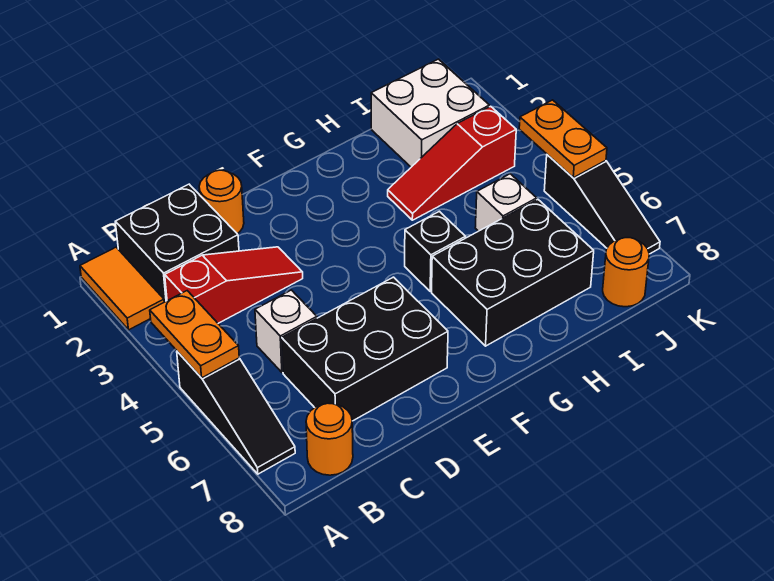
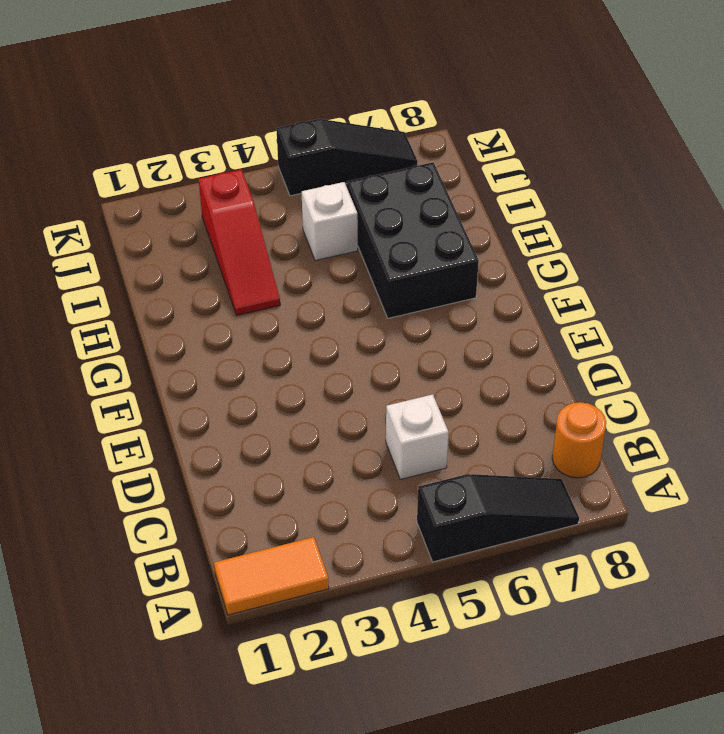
none -> black 2x2 brick [115,184,239,302]
none -> red 1x3 slope [165,247,303,323]
none -> black 2x3 brick [282,277,448,421]

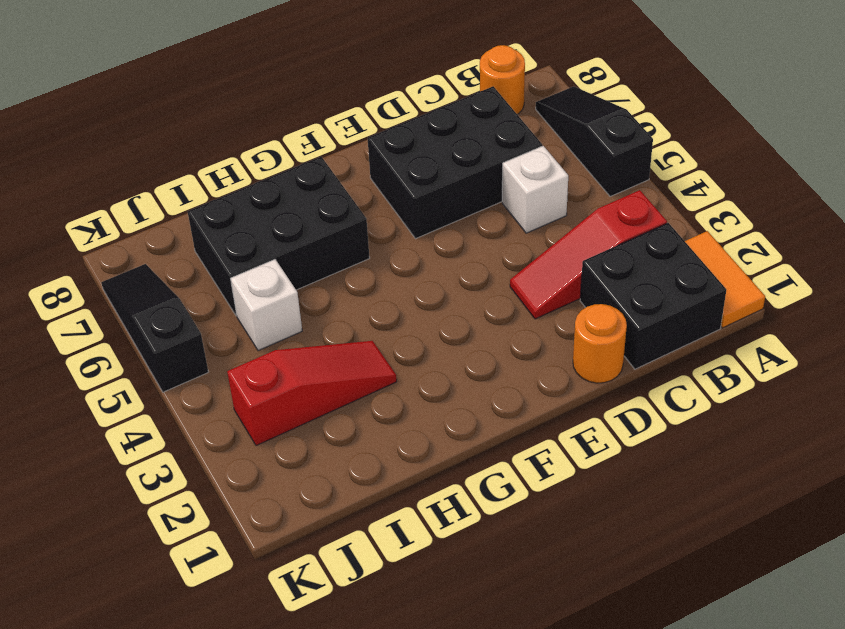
none -> black 1x1 brick [405,211,465,291]
none -> white 2x2 brick [371,59,489,167]
none -> orange 1x1 round brick [603,238,649,307]

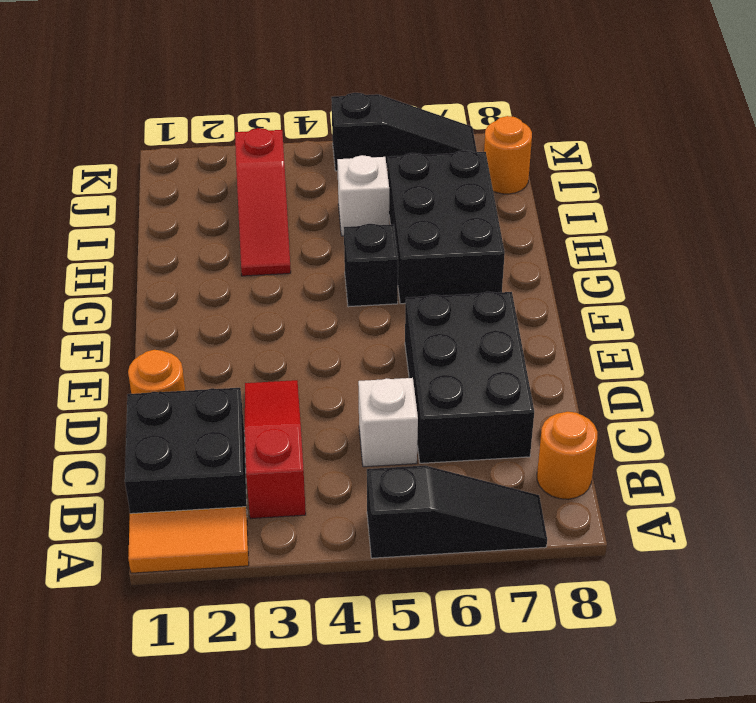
none -> white 2x2 brick [371,59,489,167]
none -> orange 1x2 plate [150,291,239,378]
none -> orange 1x2 plate [519,100,607,178]

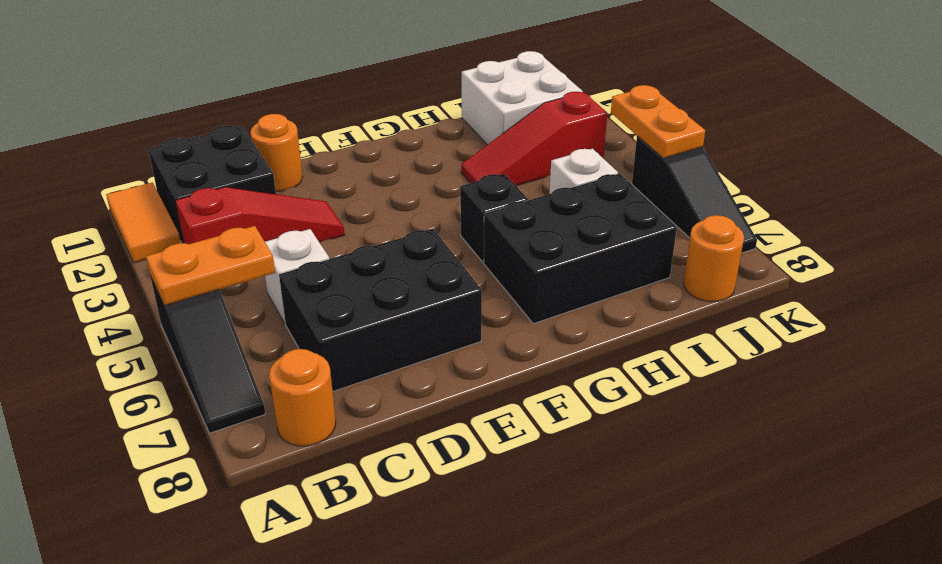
orange 1x2 plate [146,226,275,306] -> orange 1x2 plate turned to [150,291,239,378]

